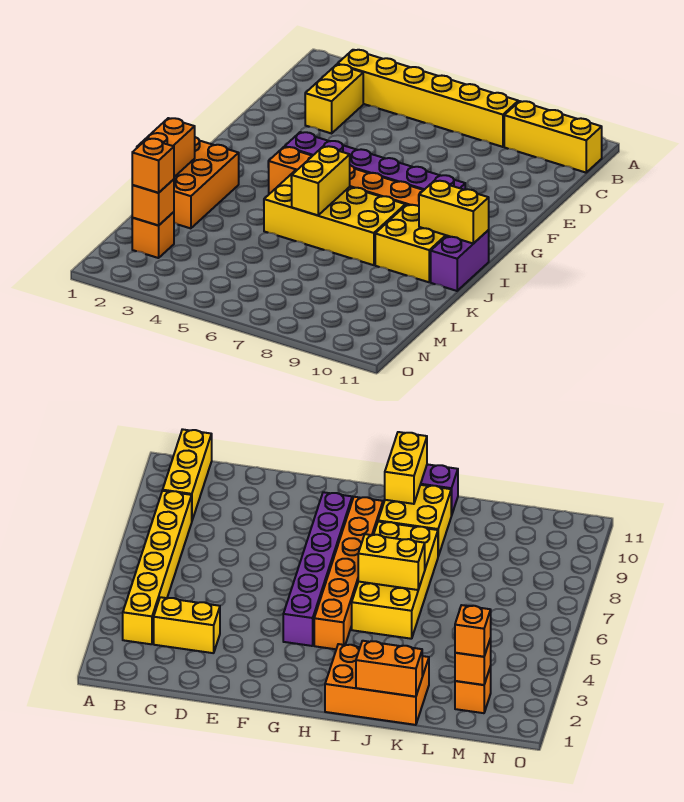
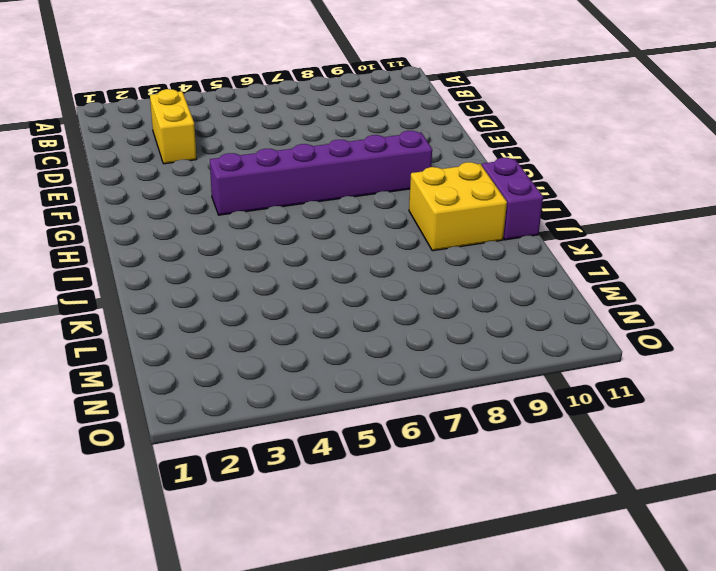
none -> yellow 1x6 brick [338,50,518,147]
none -> yellow 1x3 brick [504,101,602,173]
none -> orange 1x6 brick [269,147,424,206]

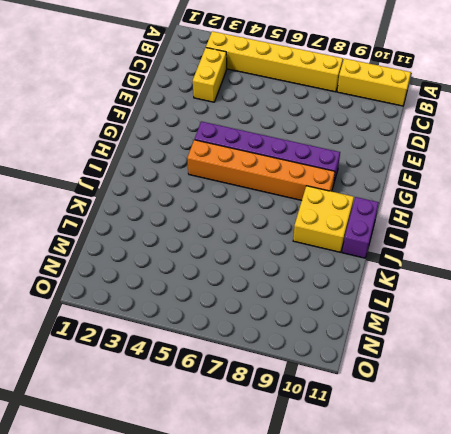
none -> orange 2x3 brick [174,137,239,228]
none -> yellow 2x4 brick [264,170,405,265]
none -> orange 1x1 brick [132,212,174,258]

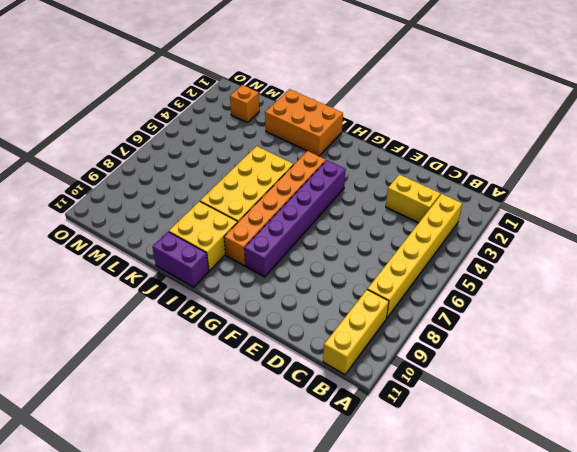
none -> yellow 1x2 brick [292,146,350,215]
none -> yellow 1x2 brick [419,181,489,244]
none -> orange 1x2 brick [137,118,195,177]

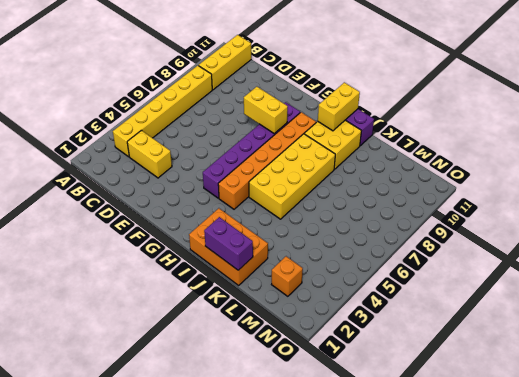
yellow 1x2 brick [244,87,288,134] -> yellow 1x2 brick moved to [292,146,350,215]
purple 1x2 brick [204,217,253,270] -> orange 1x2 brick [137,118,195,177]
none -> orange 1x1 brick [132,179,174,225]
none -> orange 1x1 brick [132,138,174,193]

